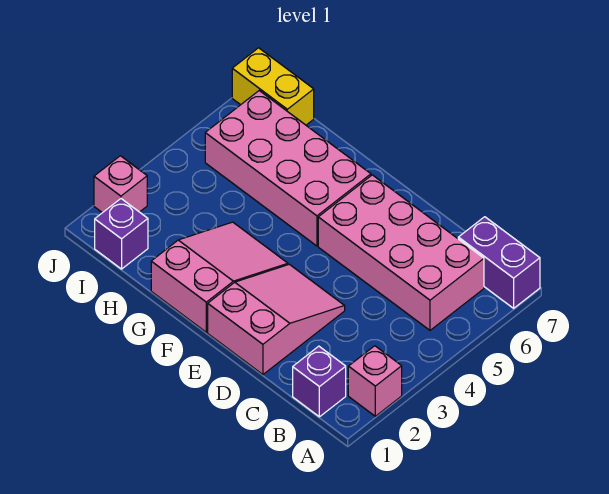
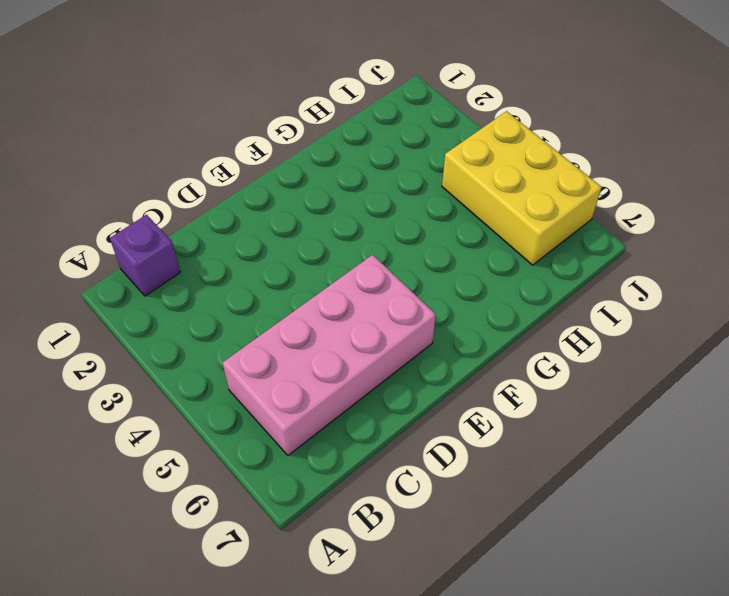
yellow 2x3 brick [442,111,602,265] -> pink 2x4 brick [205,91,371,246]
none -> pink 1x1 brick [348,346,402,416]
none -> purple 1x2 brick [458,217,540,308]

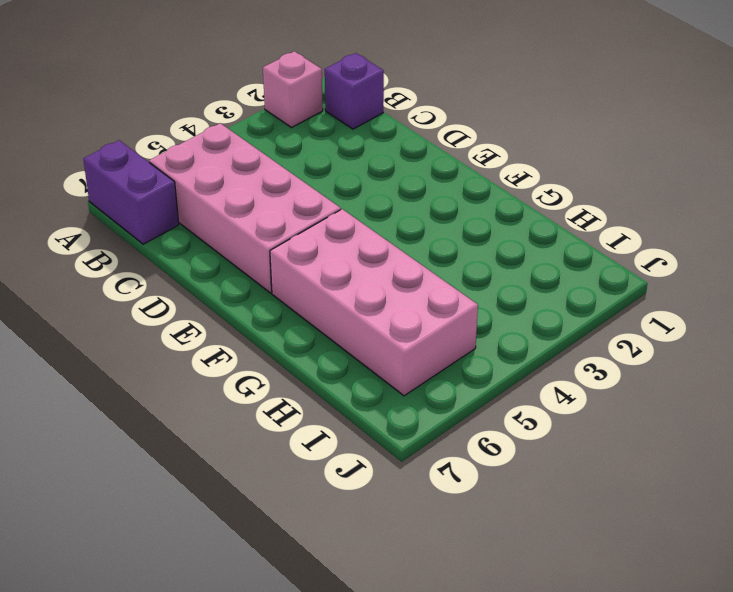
none -> pink 2x3 slope [208,264,345,375]
none -> pink 2x3 slope [151,222,288,332]

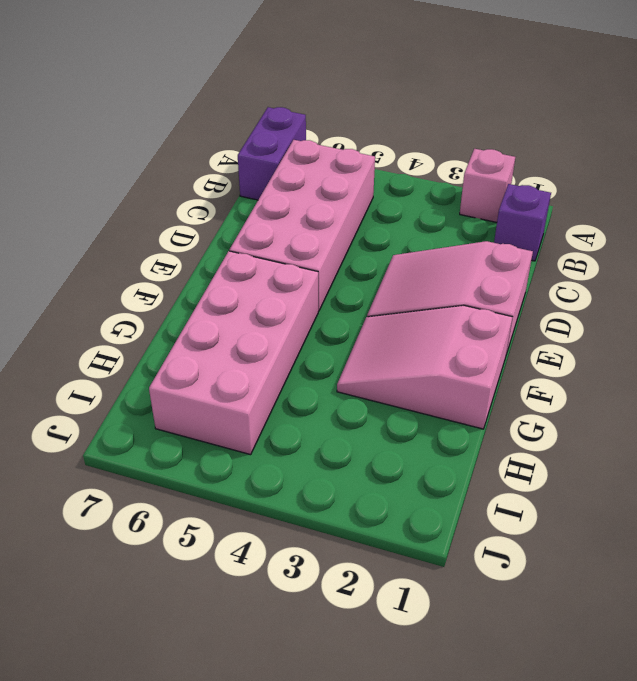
none -> purple 1x1 brick [95,199,148,269]
none -> yellow 1x2 brick [232,48,314,125]

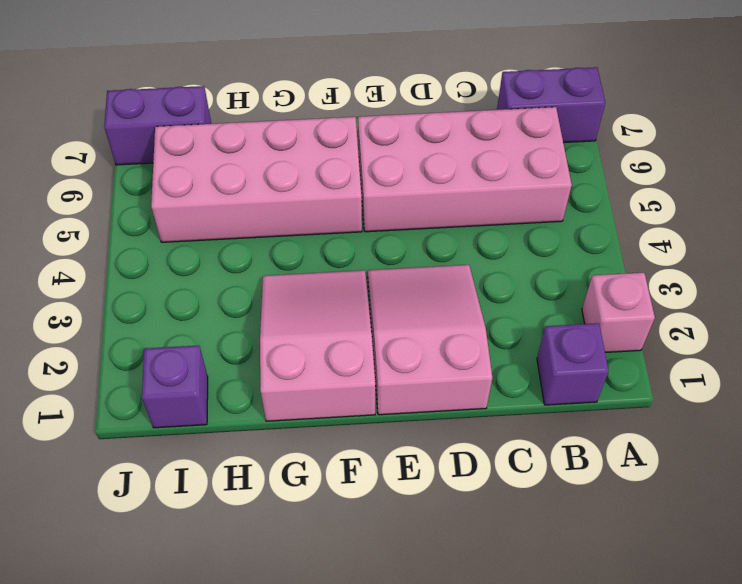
purple 1x2 brick [104,86,211,165] -> yellow 1x2 brick [232,48,314,125]
none -> pink 1x1 brick [94,156,147,213]

